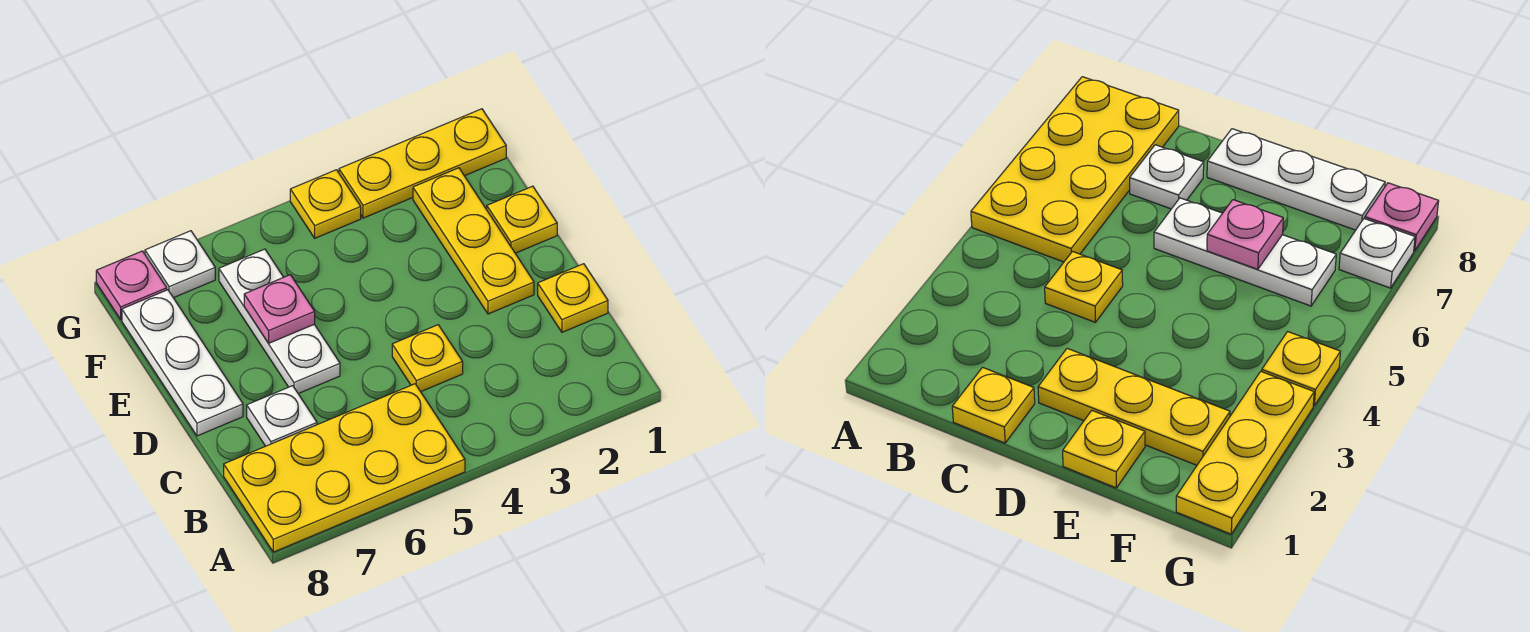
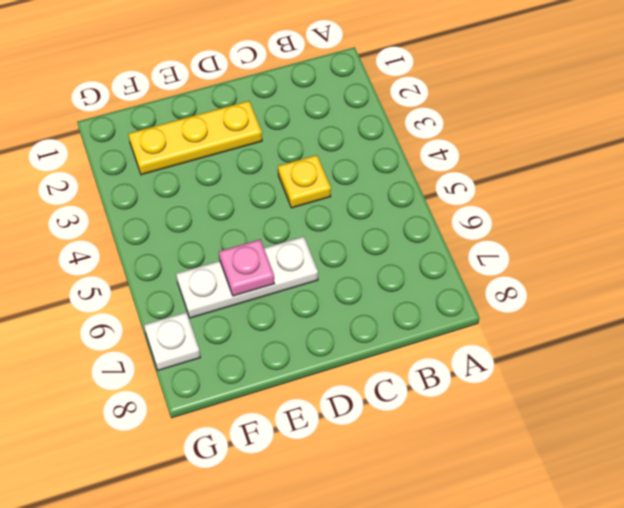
none -> yellow 2x4 plate [224,384,465,552]
none -> yellow 1x1 plate [538,264,608,332]
none -> white 1x1 plate [247,386,317,446]

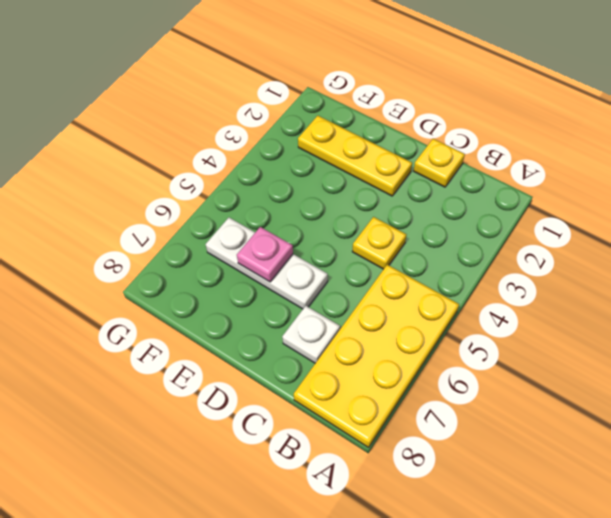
none -> white 1x3 plate [122,290,243,436]
none -> yellow 1x1 plate [487,186,557,253]
none -> yellow 1x3 plate [339,109,506,218]

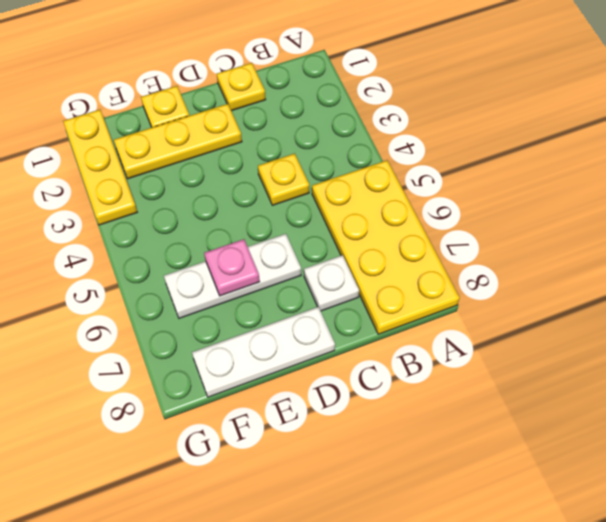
none -> yellow 1x1 plate [290,170,361,238]
none -> white 1x1 plate [145,231,215,298]
none -> pink 1x1 plate [96,251,167,320]

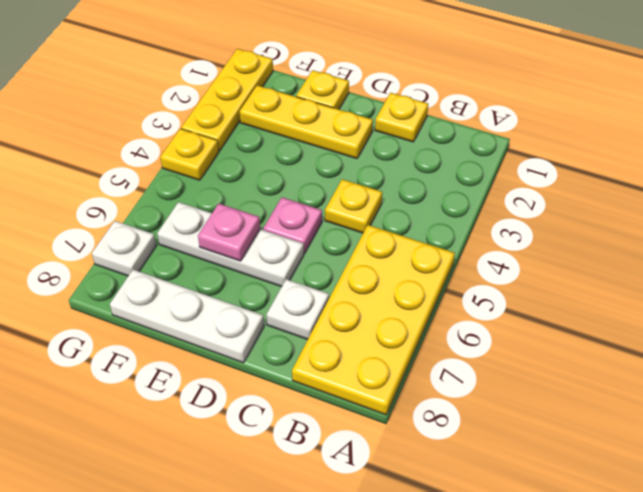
pink 1x1 plate [263,197,322,253] -> pink 1x1 plate moved to [96,251,167,320]

